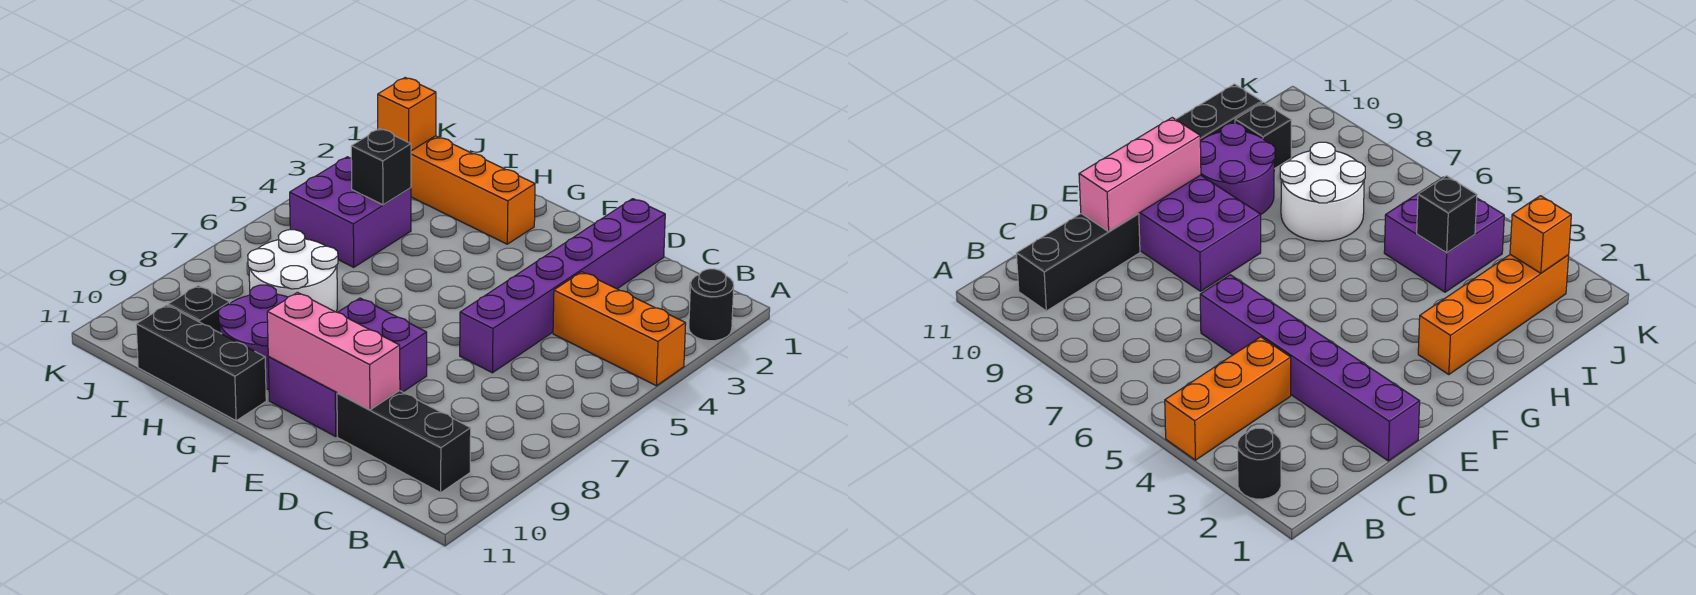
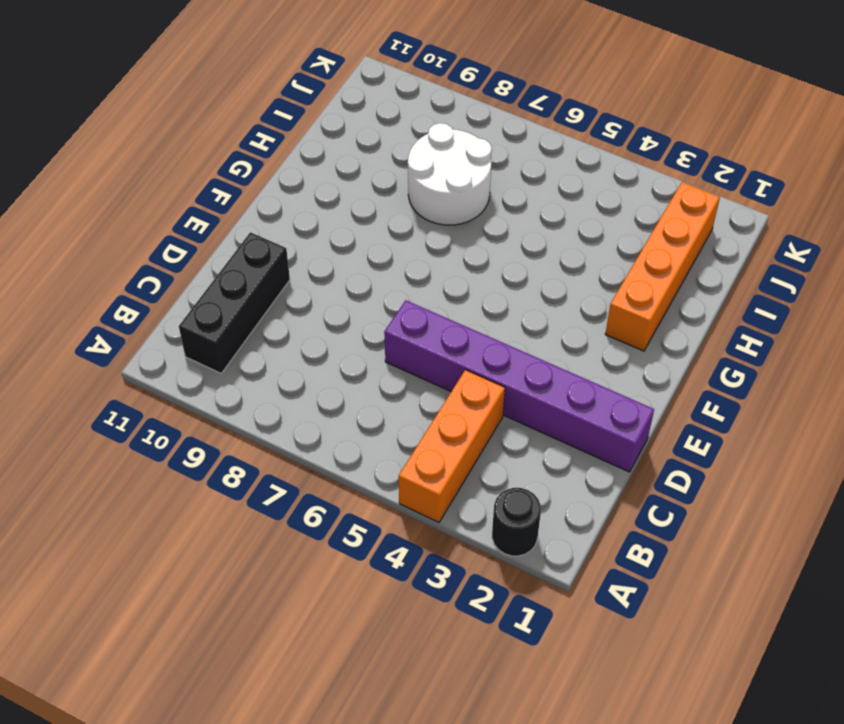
none -> purple 2x3 brick [268,298,427,437]
none -> purple 2x2 round brick [218,285,288,389]
none -> black 1x3 brick [136,305,266,421]

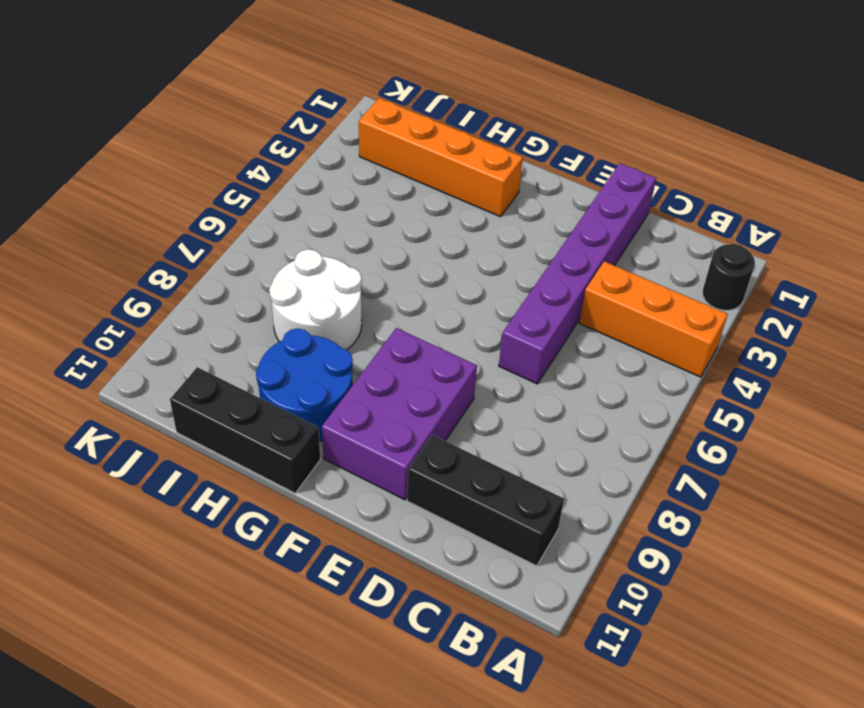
blue 2x2 round brick [256,329,353,442] -> purple 2x2 round brick [218,285,288,389]
none -> purple 2x2 brick [290,157,411,267]
none -> black 1x1 brick [168,285,230,333]
none -> pink 1x3 brick [267,292,400,410]

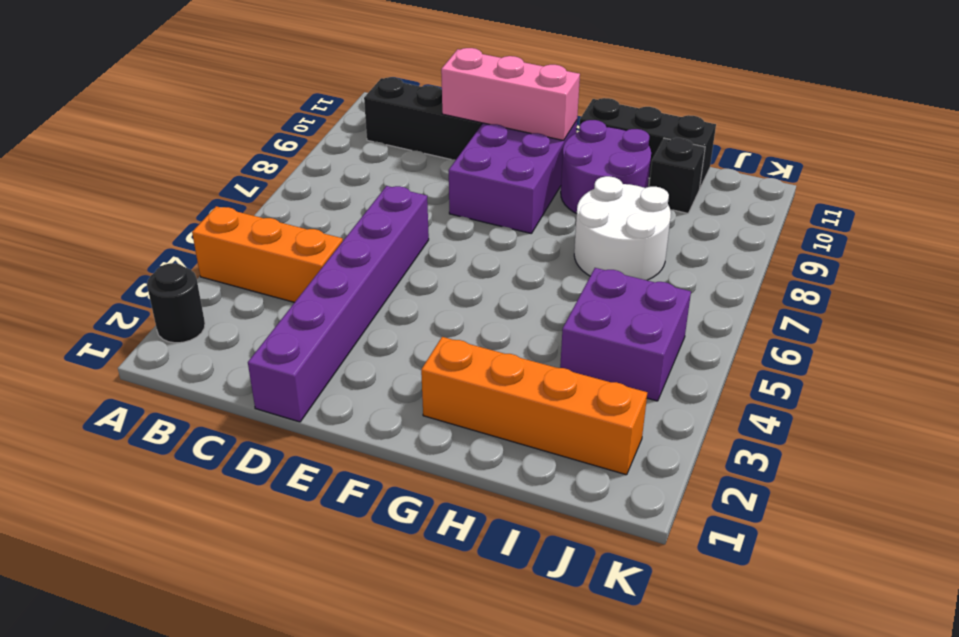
none -> black 1x1 brick [351,129,411,205]
none -> orange 1x1 brick [378,78,436,151]

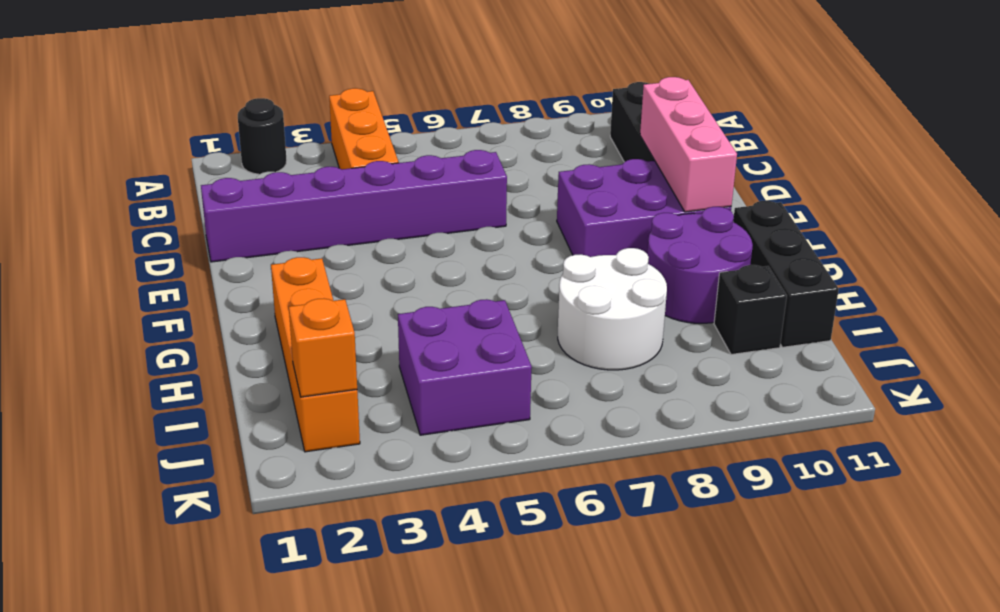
none -> black 1x1 brick [351,129,411,205]

